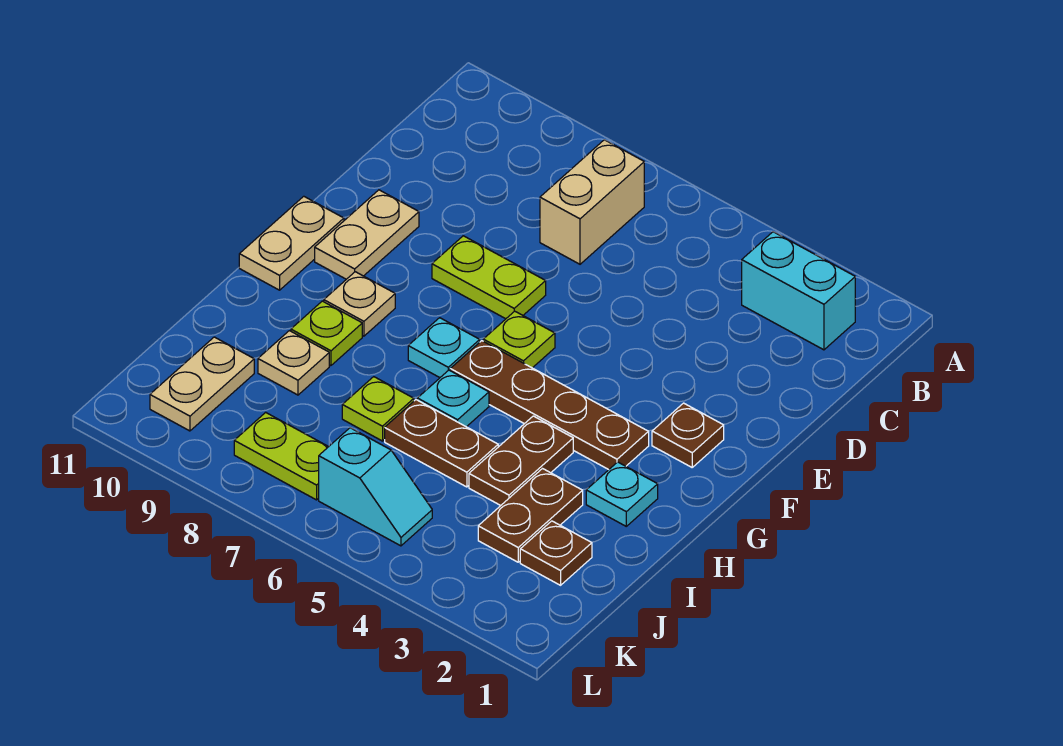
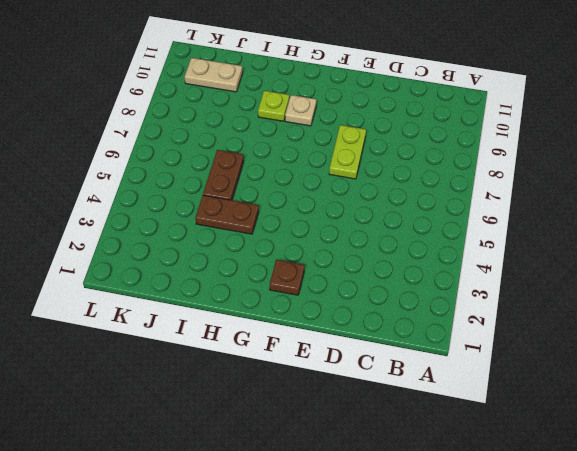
none -> cyan 1x2 brick [742,232,855,350]
none -> tan 1x2 brick [540,140,644,264]
none -> tan 1x2 plate [315,190,419,279]

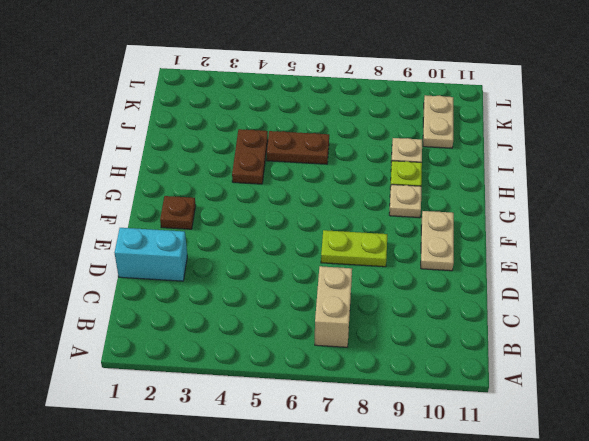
cyan 1x2 brick [115,228,187,281] -> cyan 1x2 brick moved to [742,232,855,350]
none -> lime 1x1 plate [483,311,555,368]
none -> tan 1x2 plate [239,196,344,290]
none -> brown 1x4 plate [450,341,649,470]

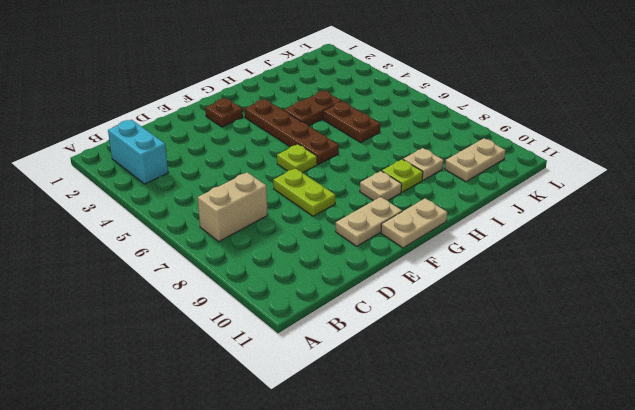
none -> cyan 1x1 plate [408,318,480,378]
none -> cyan 1x1 plate [586,462,658,526]
none -> cyan 1x1 plate [417,370,489,427]

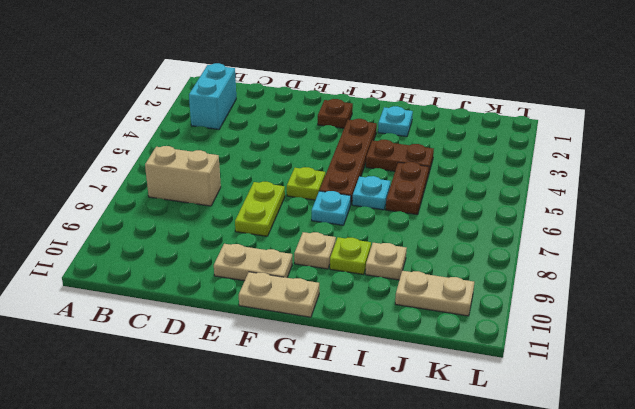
none -> brown 1x2 plate [478,469,583,562]
none -> lime 1x1 plate [342,377,414,441]
none -> brown 1x1 plate [520,521,592,585]

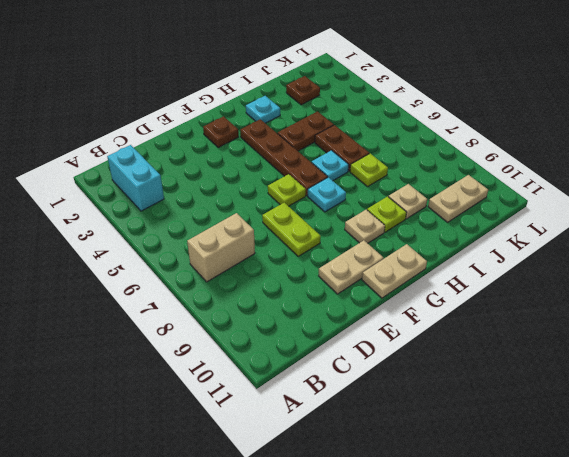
none -> brown 1x2 plate [478,469,583,562]
none -> cyan 1x2 slope [319,428,432,546]
none -> lime 1x2 plate [234,412,328,500]

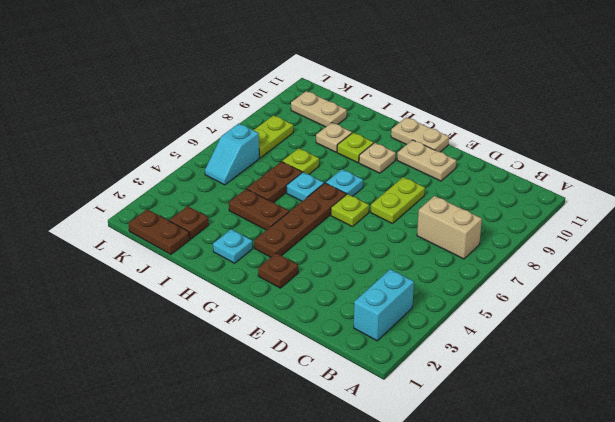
brown 1x2 plate [129,209,190,254] -> brown 1x2 plate moved to [478,469,583,562]

